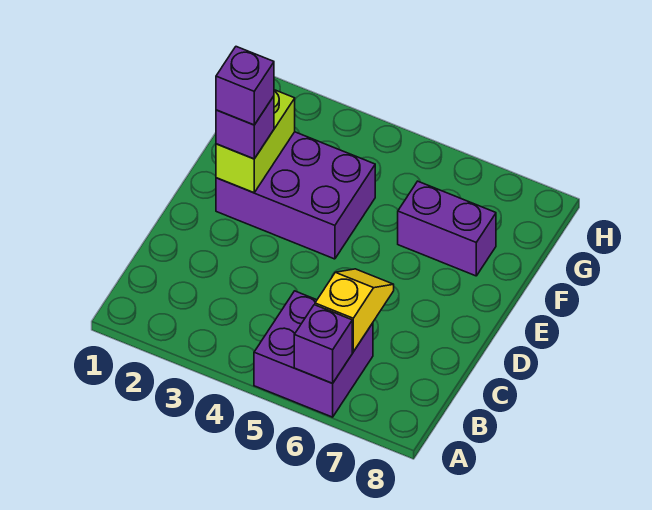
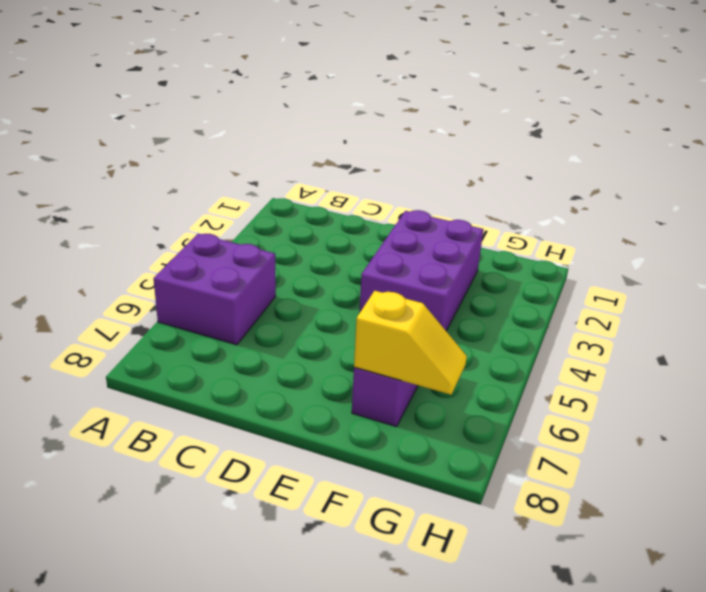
yellow 1x2 slope [354,291,467,395] -> yellow 1x2 slope moved to [315,269,394,352]
none -> purple 1x1 brick [294,305,352,383]
none -> lime 1x2 brick [216,90,295,193]

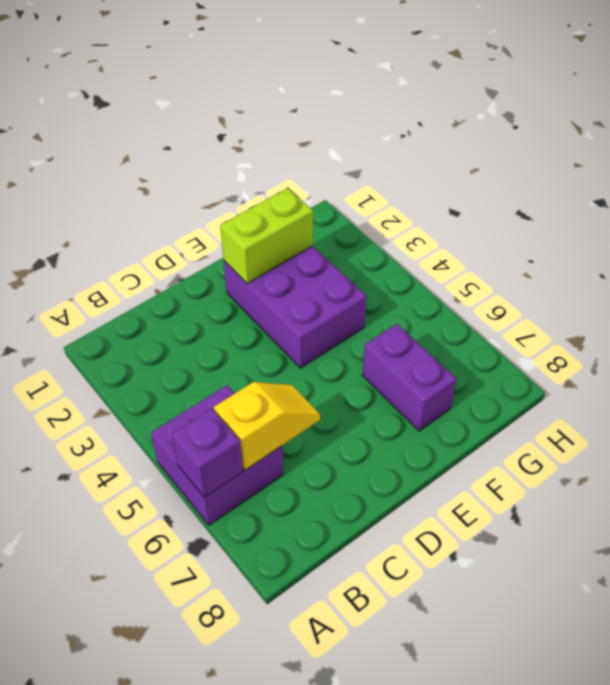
none -> purple 1x1 brick [216,96,274,159]
none -> purple 1x1 brick [216,47,274,125]

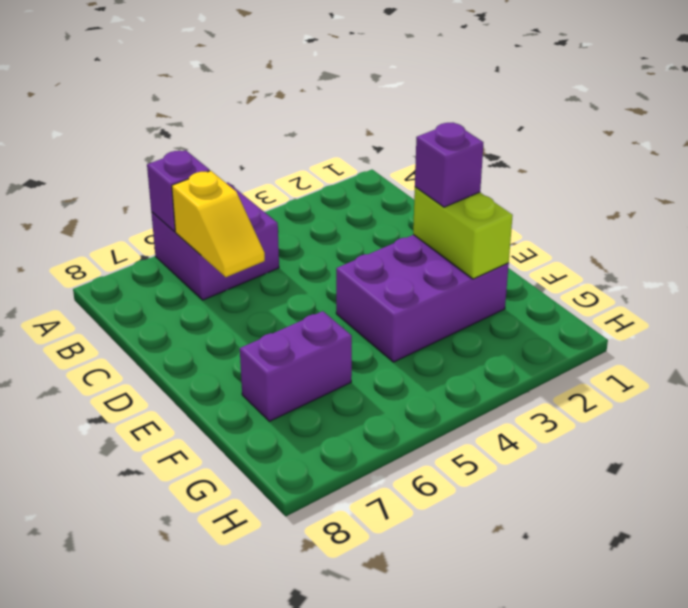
none -> purple 1x1 brick [216,47,274,125]

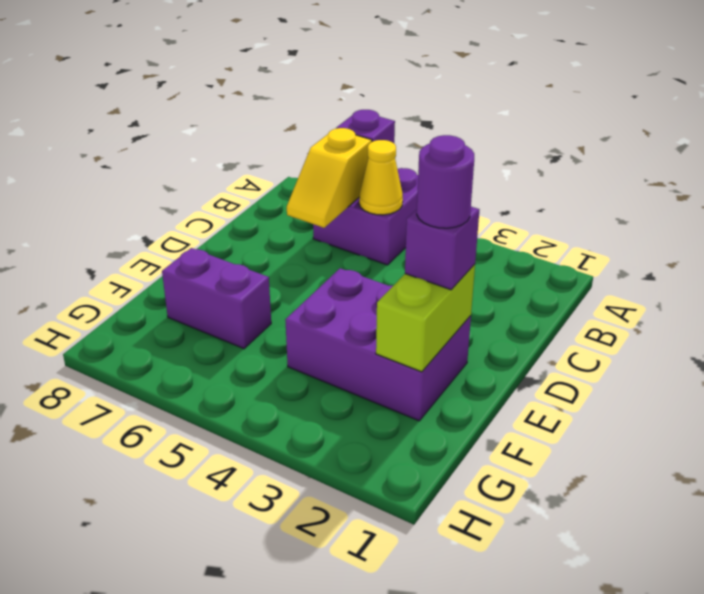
yellow 1x1 cone [359,140,403,215] -> none
purple 1x1 round brick [417,135,474,228] -> purple 1x1 brick [216,47,274,125]

